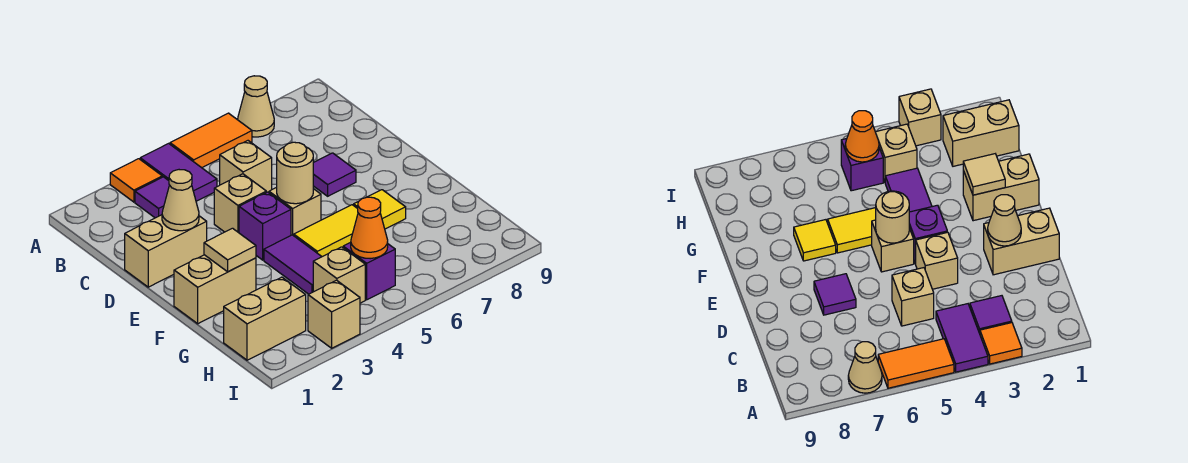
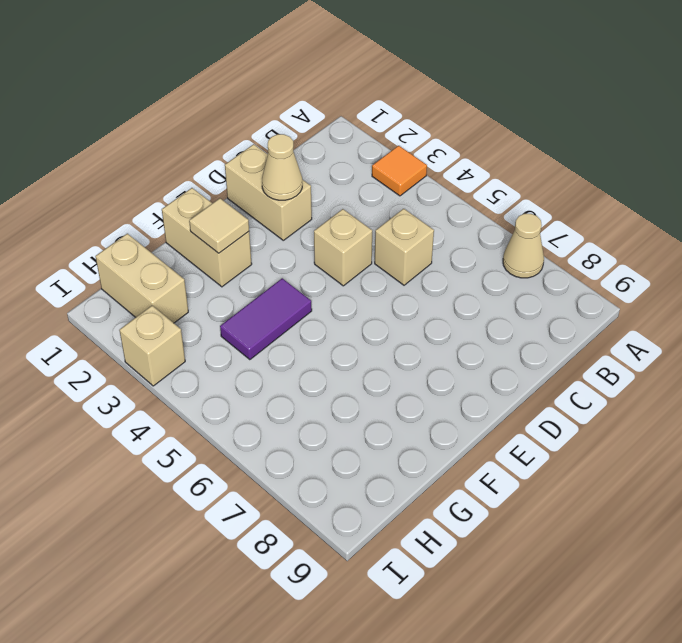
none -> purple 1x2 tile [140,143,217,201]
none -> orange 1x2 tile [170,113,252,168]
none -> purple 1x1 tile [135,177,169,218]

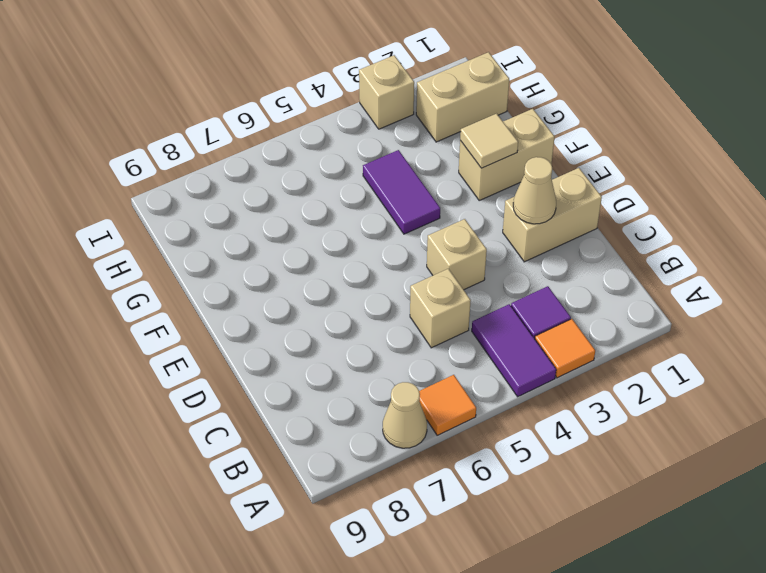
orange 1x1 tile [419,375,476,435] -> orange 1x2 tile [170,113,252,168]
none -> purple 1x1 tile [313,153,356,196]
none -> purple 1x1 brick [239,192,291,260]
none -> tan 1x1 brick [269,187,321,236]

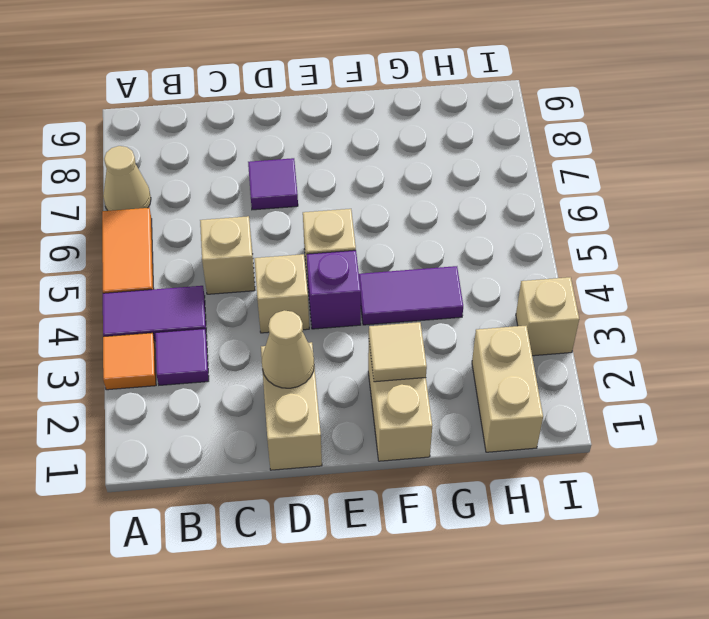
none -> yellow 1x2 tile [294,205,358,257]
none -> yellow 1x1 tile [354,190,406,229]
none -> tan 1x1 brick [313,247,365,303]

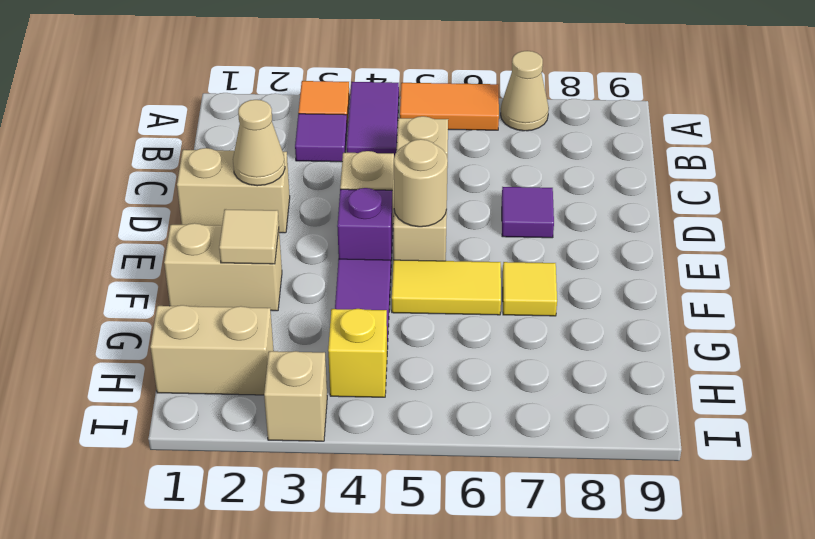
yellow 1x1 brick [328,309,387,397] -> tan 1x1 brick [313,247,365,303]
none -> purple 1x1 brick [343,242,395,300]
none -> orange 1x1 cone [351,197,388,259]

